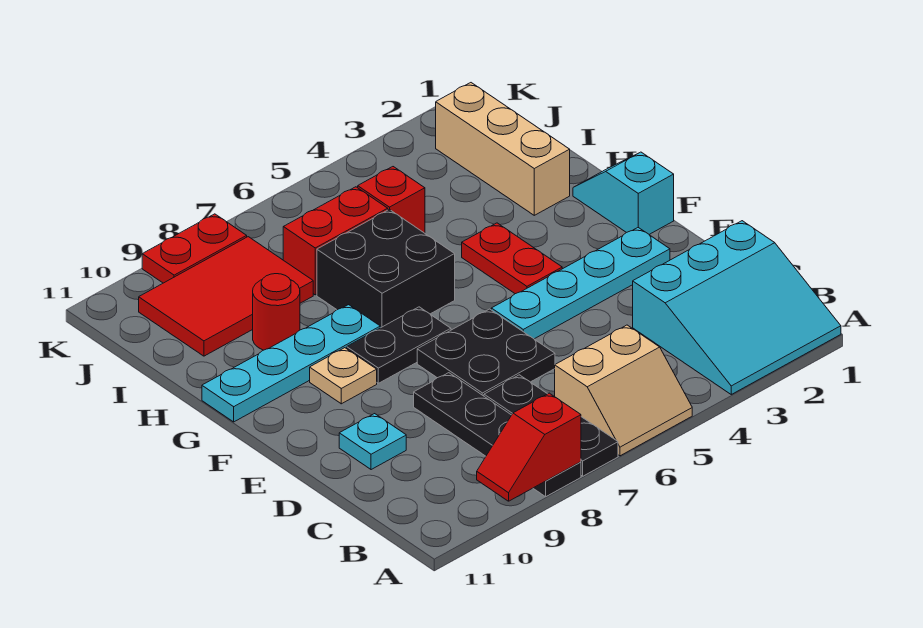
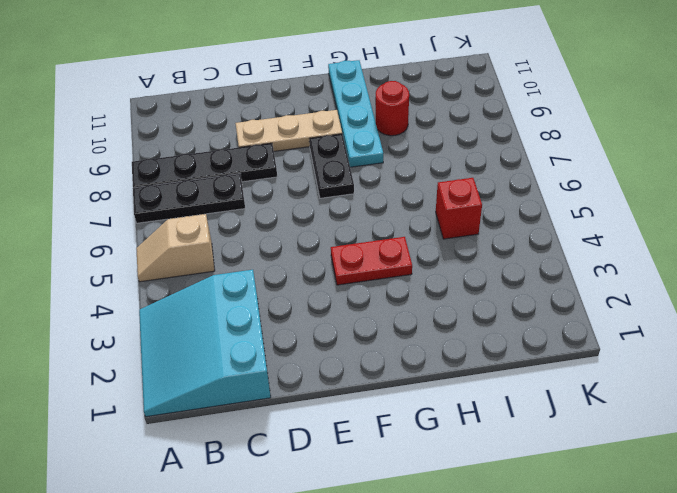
tan 1x2 slope [136,214,215,282] -> tan 2x2 slope [555,325,692,456]
tan 1x3 plate [235,110,342,151] -> tan 1x1 plate [310,348,377,404]
none -> black 2x2 plate [417,309,555,396]
none -> cyan 1x1 plate [339,414,406,470]
none -> cyan 1x4 plate [491,228,670,339]

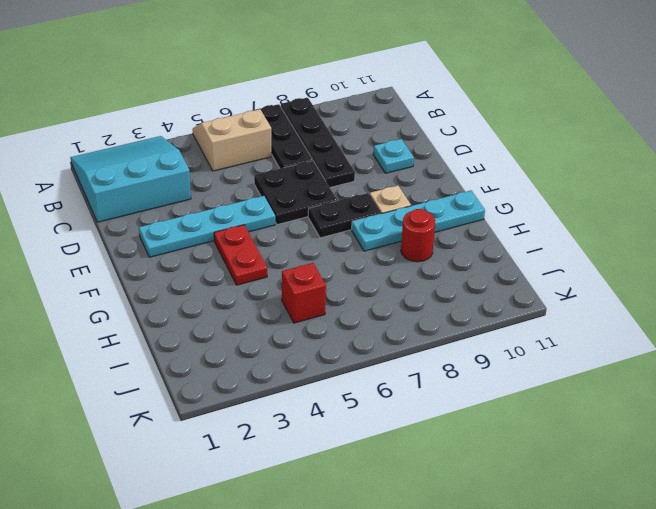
none -> cyan 1x2 slope [573,152,674,234]
none -> black 2x2 brick [317,209,455,328]
none -> tan 1x3 brick [436,83,570,215]

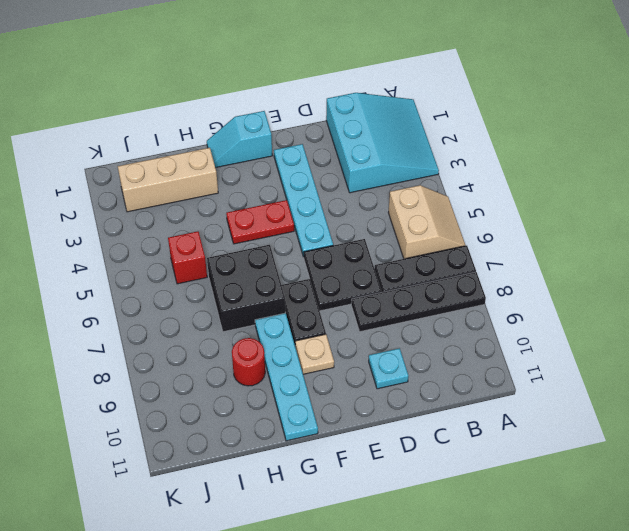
none -> red 1x2 brick [283,187,388,295]
none -> red 2x3 tile [139,237,313,356]
none -> red 1x2 plate [142,214,247,283]

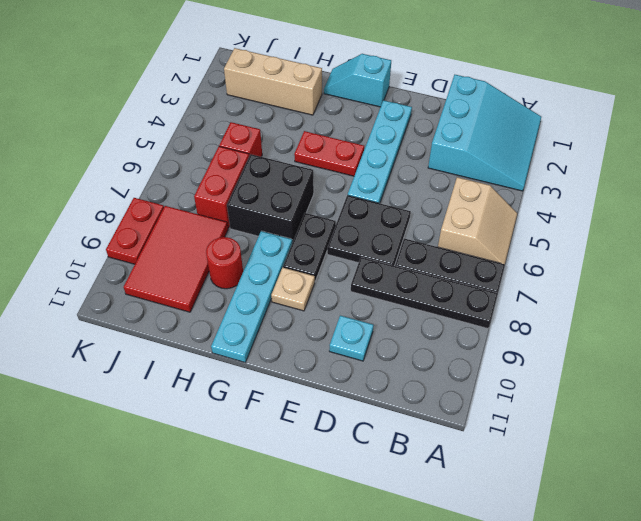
none -> red 1x2 slope [477,393,581,501]

